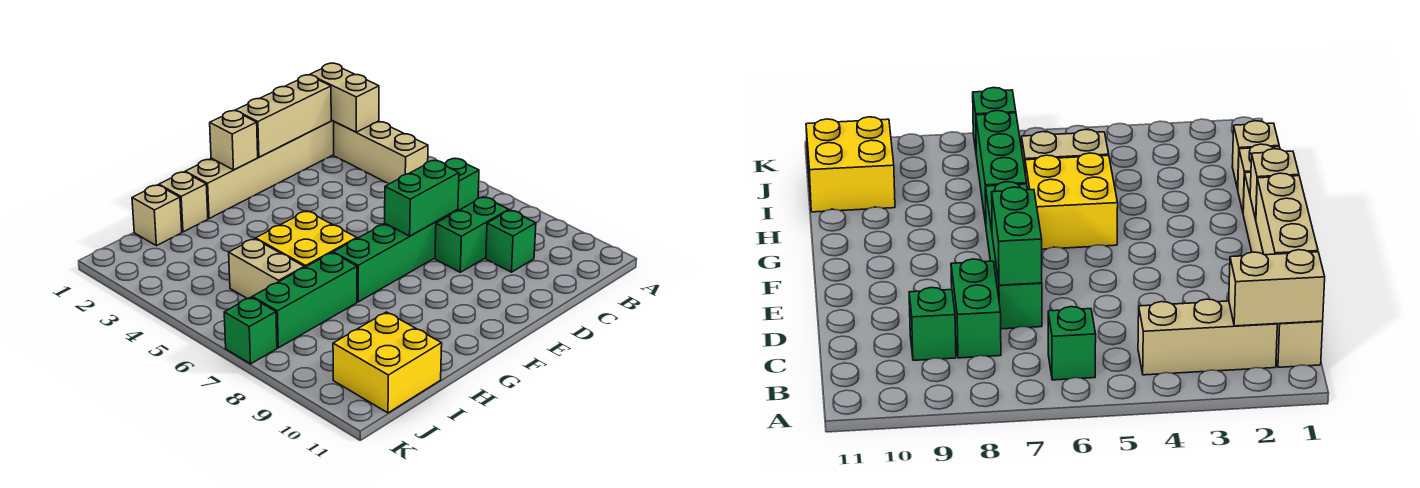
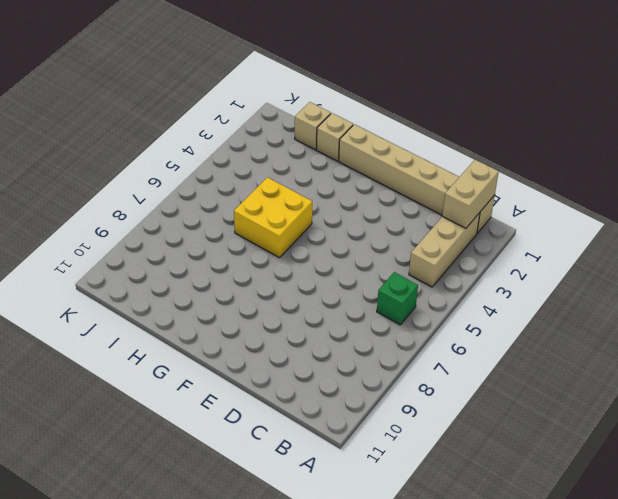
none -> green 1x2 brick [435,197,509,272]
none -> green 1x1 brick [486,210,536,272]
none -> green 1x4 brick [333,210,458,302]

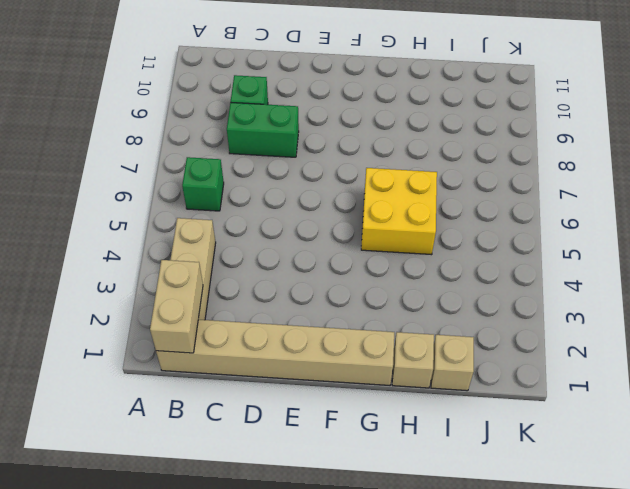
none -> green 1x4 brick [333,210,458,302]
none -> green 1x3 brick [252,253,357,348]
none -> tan 1x2 brick [229,239,304,299]

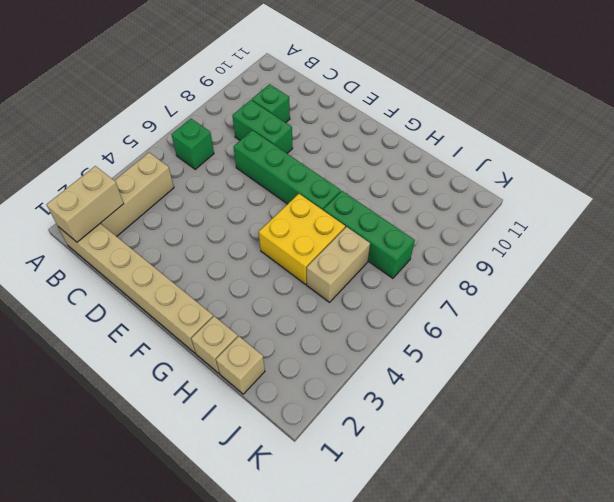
none -> yellow 2x2 brick [333,312,442,413]
none -> green 1x1 brick [224,297,277,364]
none -> tan 1x3 brick [235,75,331,157]

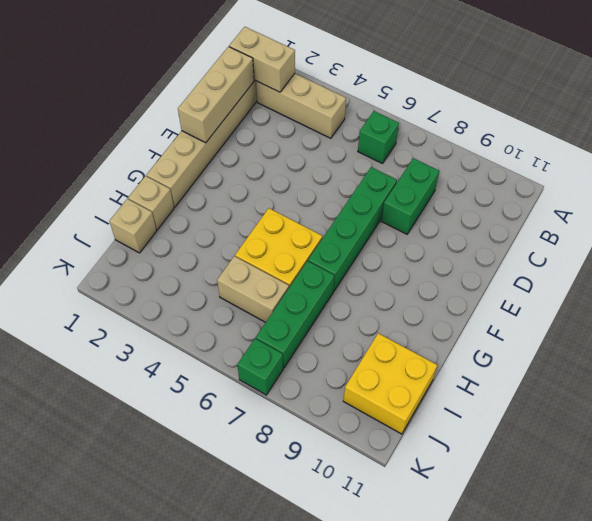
none -> green 1x1 brick [486,210,536,272]
none -> green 1x2 brick [385,161,459,236]
none -> tan 1x1 brick [210,111,258,170]

